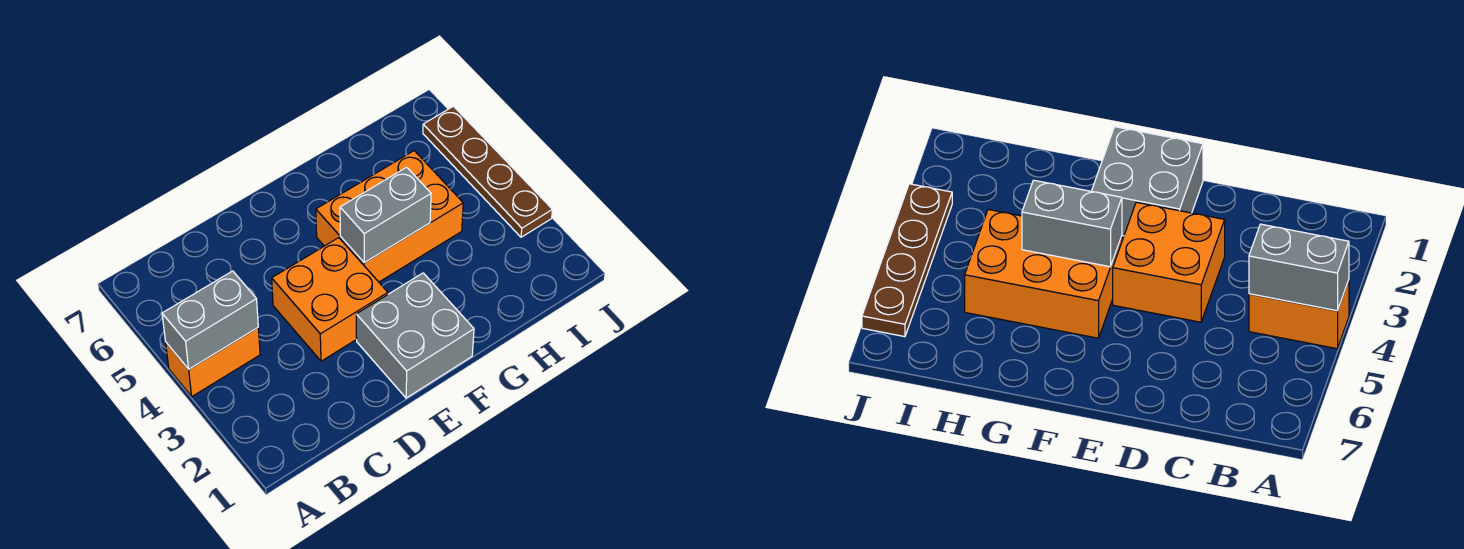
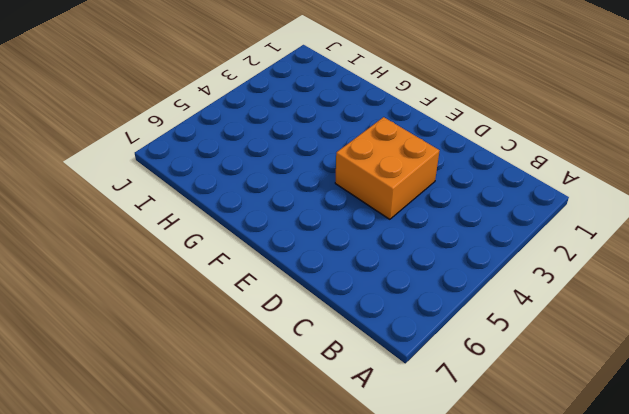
none -> orange 1x2 brick [166,328,260,396]
none -> grey 2x2 brick [356,273,474,398]

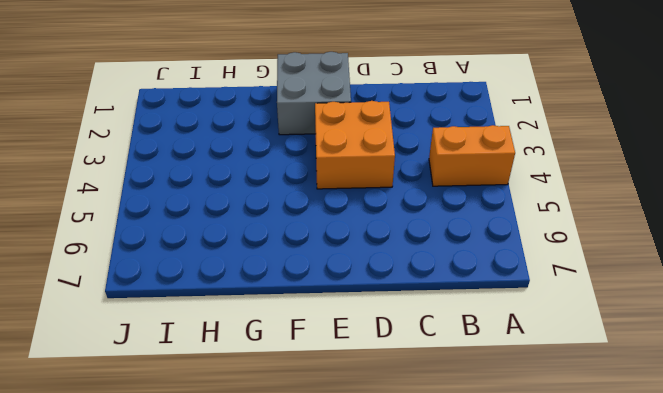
none -> orange 2x3 brick [316,151,463,282]
none -> brown 1x4 plate [423,106,552,237]

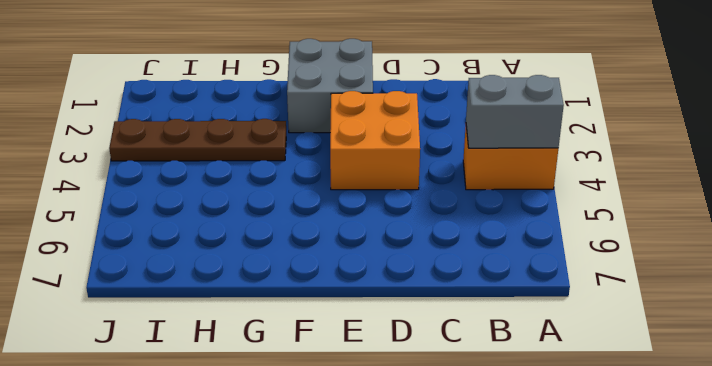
brown 1x4 plate [109,119,286,161] -> brown 1x4 plate turned to [423,106,552,237]
none -> orange 2x3 brick [316,151,463,282]
none -> grey 1x2 brick [340,167,431,263]

